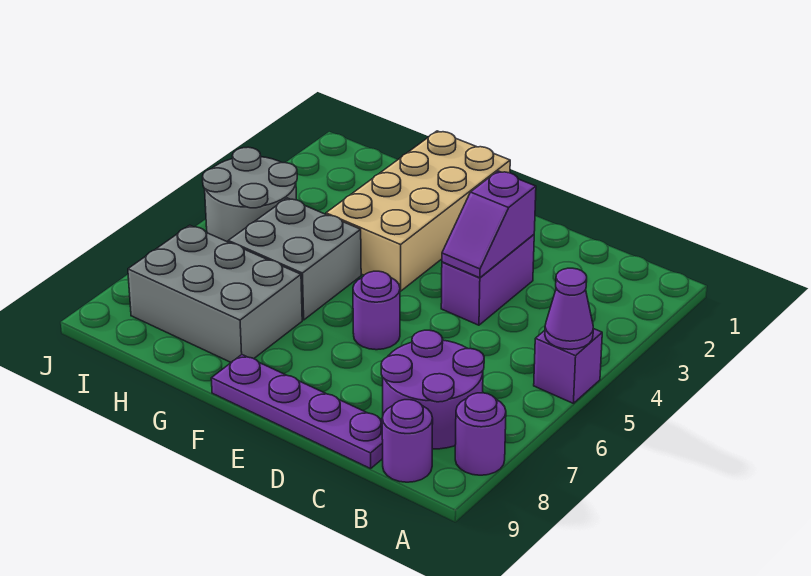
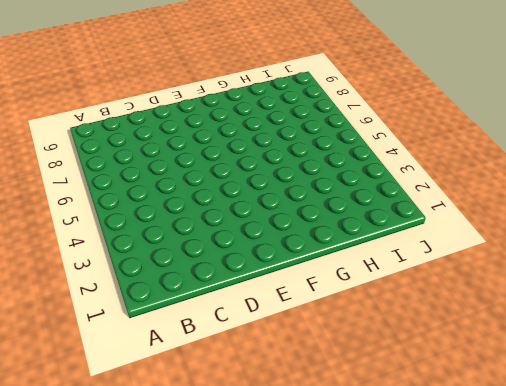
none -> purple 1x1 brick [534,329,602,403]
none -> purple 1x1 round brick [455,393,506,475]
none -> purple 2x2 round brick [381,330,484,449]

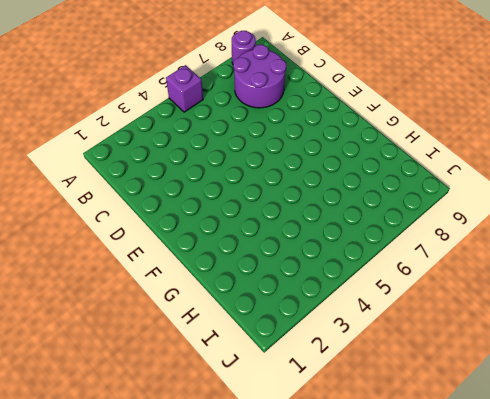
none -> purple 1x1 round brick [382,400,433,482]
none -> purple 1x4 plate [211,355,383,469]
none -> purple 1x2 brick [441,235,534,325]

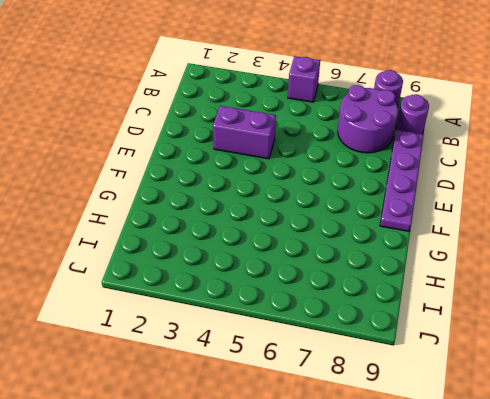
none -> purple 1x1 round brick [353,271,400,350]
none -> tan 2x4 brick [326,131,510,291]
none -> grey 2x2 brick [228,198,361,320]

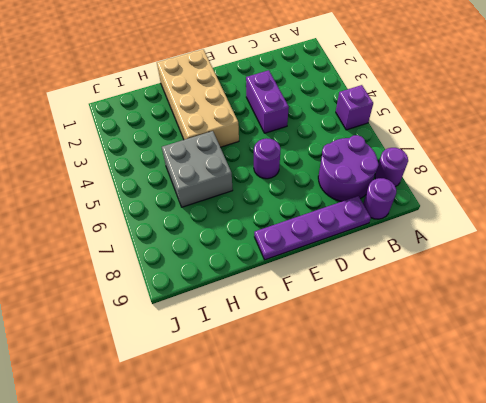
none -> grey 2x3 brick [128,225,302,362]
none -> grey 2x2 round brick [203,147,297,242]
none -> purple 1x1 cone [545,268,593,349]

